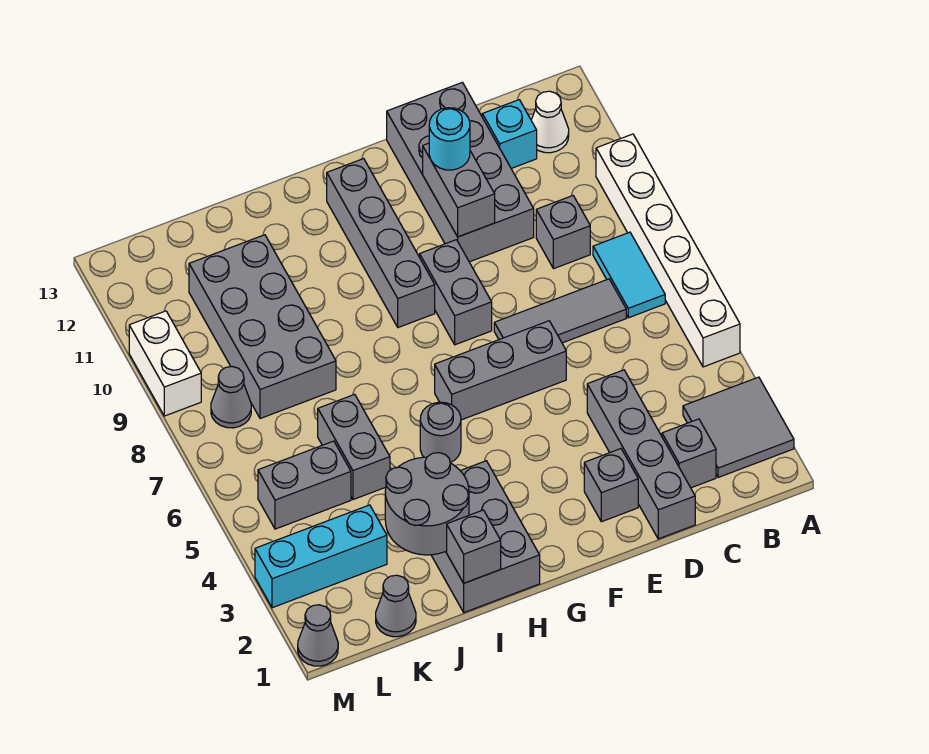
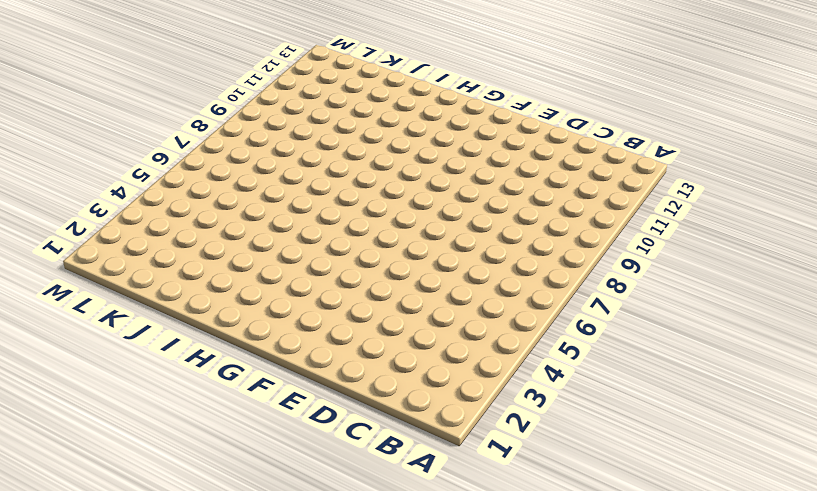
none -> grey 2x2 tile [683,377,794,477]
none -> white 1x6 brick [596,134,740,367]
none -> cyan 1x2 tile [593,232,665,318]

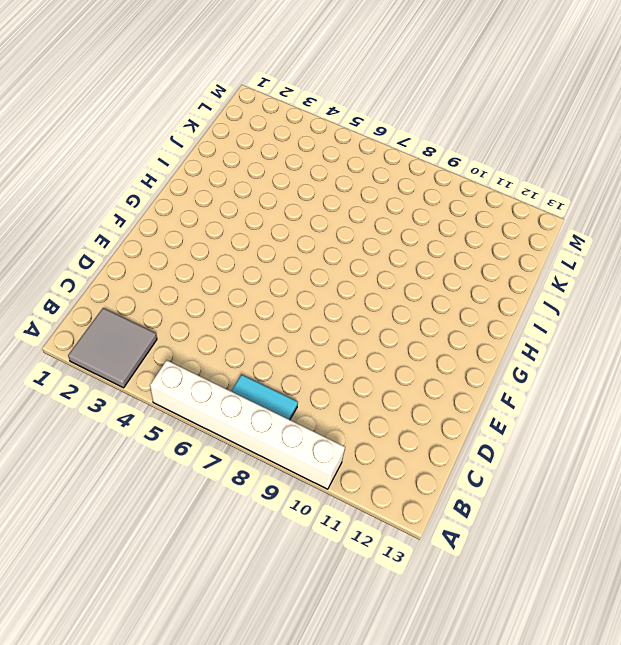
none -> white 1x1 cone [531,91,569,153]
none -> grey 1x1 brick [662,419,716,488]
none -> grey 1x3 tile [494,279,626,343]

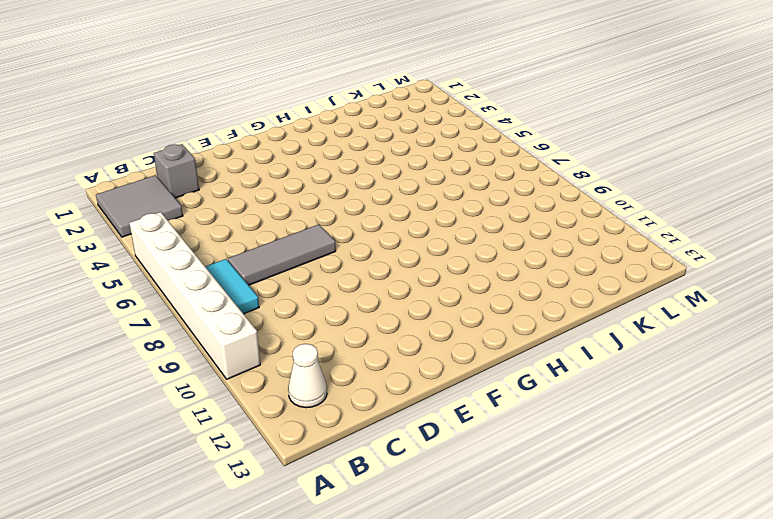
none -> grey 1x1 brick [536,196,590,269]
none -> cyan 1x1 brick [482,100,537,168]
none -> grey 1x4 brick [587,370,695,539]

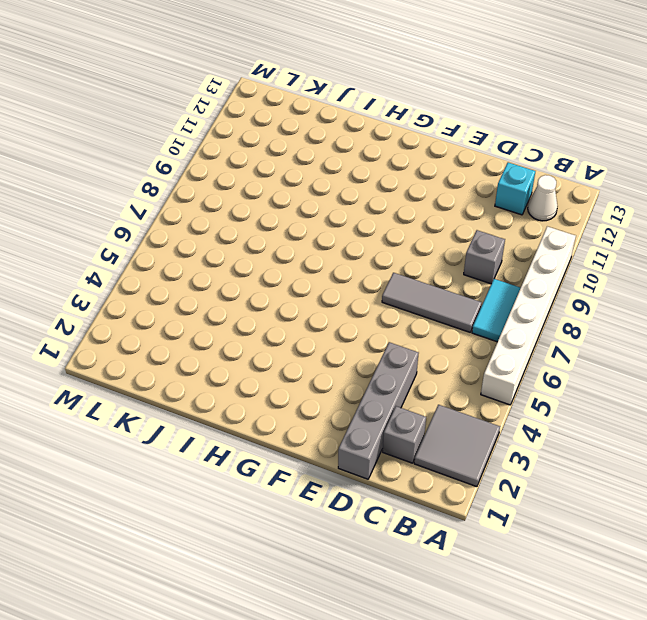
none -> grey 2x4 brick [387,82,534,262]
none -> grey 1x1 brick [584,449,638,522]
none -> grey 1x3 brick [435,321,566,420]

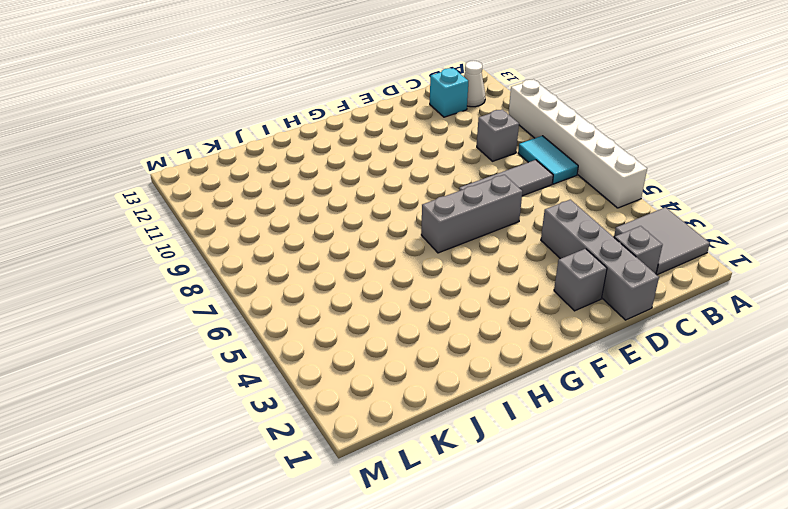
none -> grey 2x4 brick [387,82,534,262]
none -> grey 1x2 brick [420,240,492,345]
none -> grey 1x4 brick [327,159,435,328]

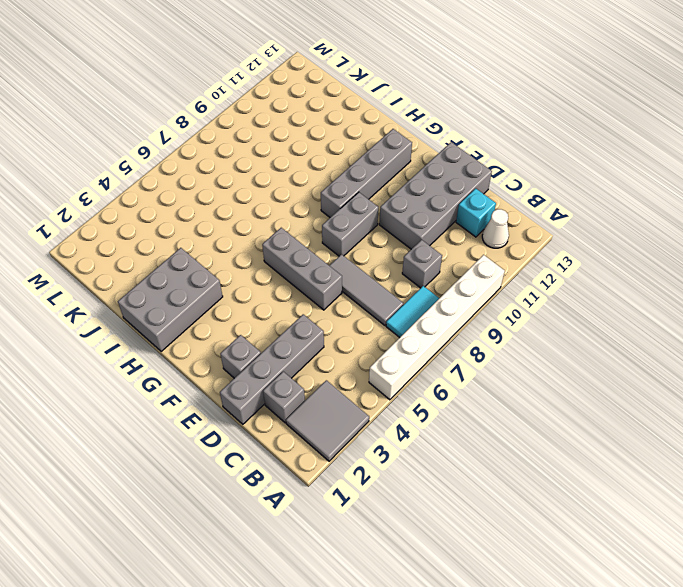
none -> grey 1x1 round brick [420,402,461,463]
none -> grey 1x2 brick [318,394,390,500]
none -> grey 2x4 brick [189,235,336,419]

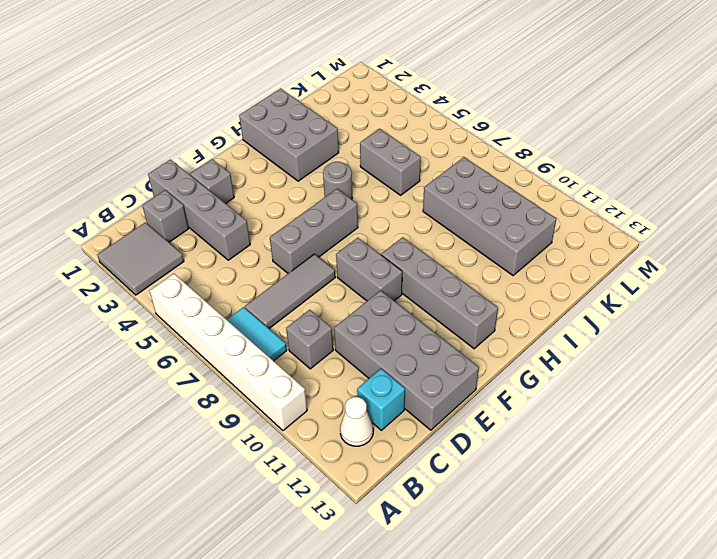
none -> grey 1x1 cone [376,575,416,637]
none -> cyan 1x3 brick [255,505,387,608]
none -> grey 1x2 brick [258,441,351,529]

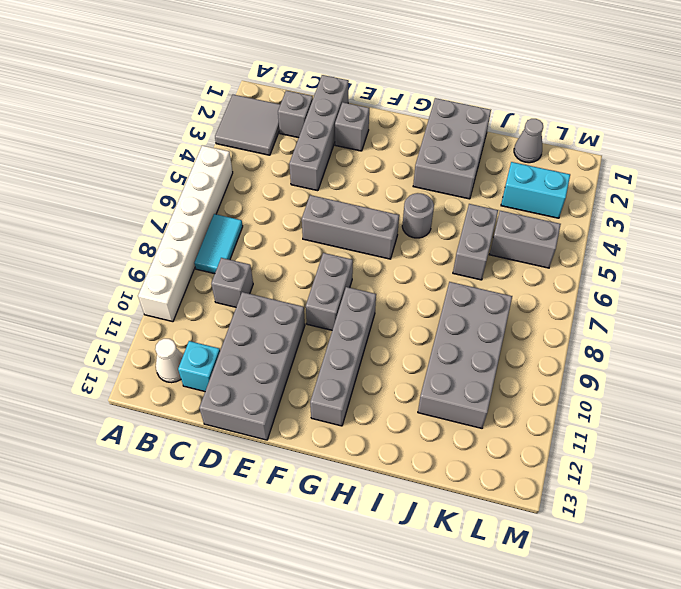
cyan 1x2 brick [501,162,570,218] -> cyan 1x3 brick [255,505,387,608]
none -> grey 1x3 tile [494,279,626,343]
none -> grey 1x1 cone [211,367,251,428]
none -> grey 1x1 cone [298,605,338,666]

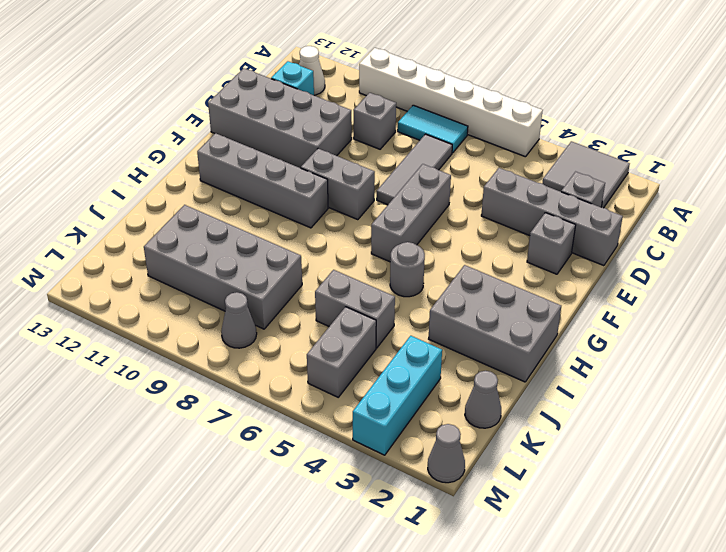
none -> white 1x2 brick [129,311,201,416]
none -> grey 1x2 brick [423,143,495,237]
none -> grey 1x1 brick [447,510,501,583]

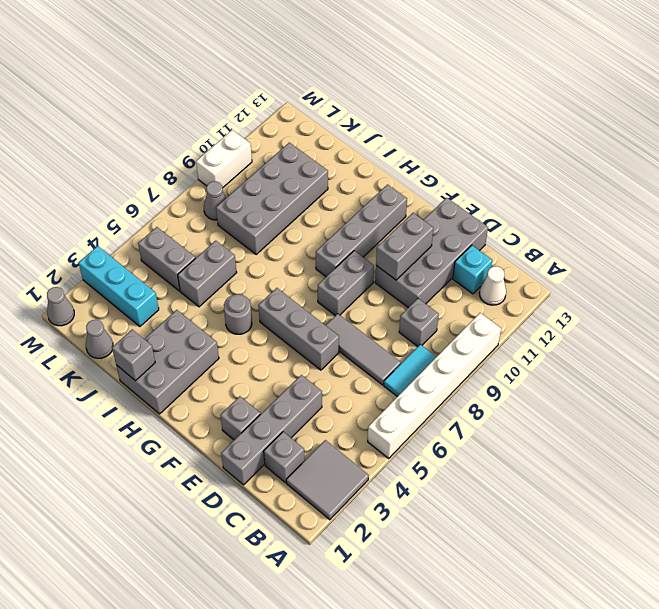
none -> grey 2x2 round brick [385,453,469,555]
none -> cyan 1x1 round brick [429,108,470,170]

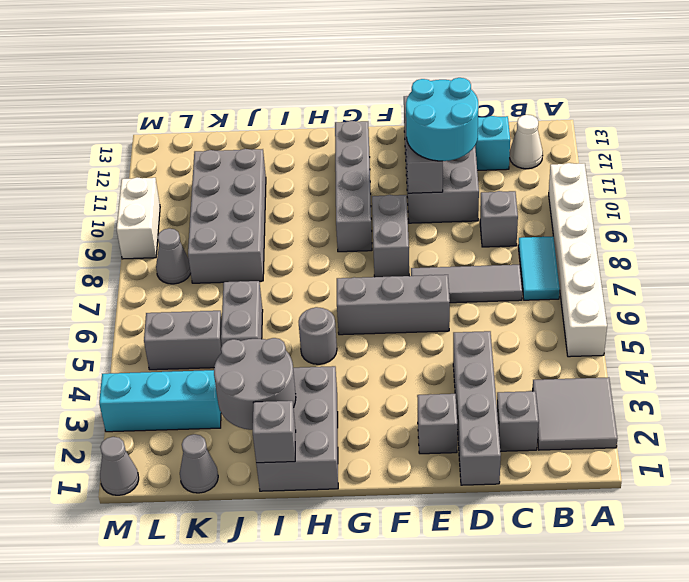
cyan 2x2 round brick [406,78,478,161] -> cyan 1x1 round brick [429,108,470,170]

